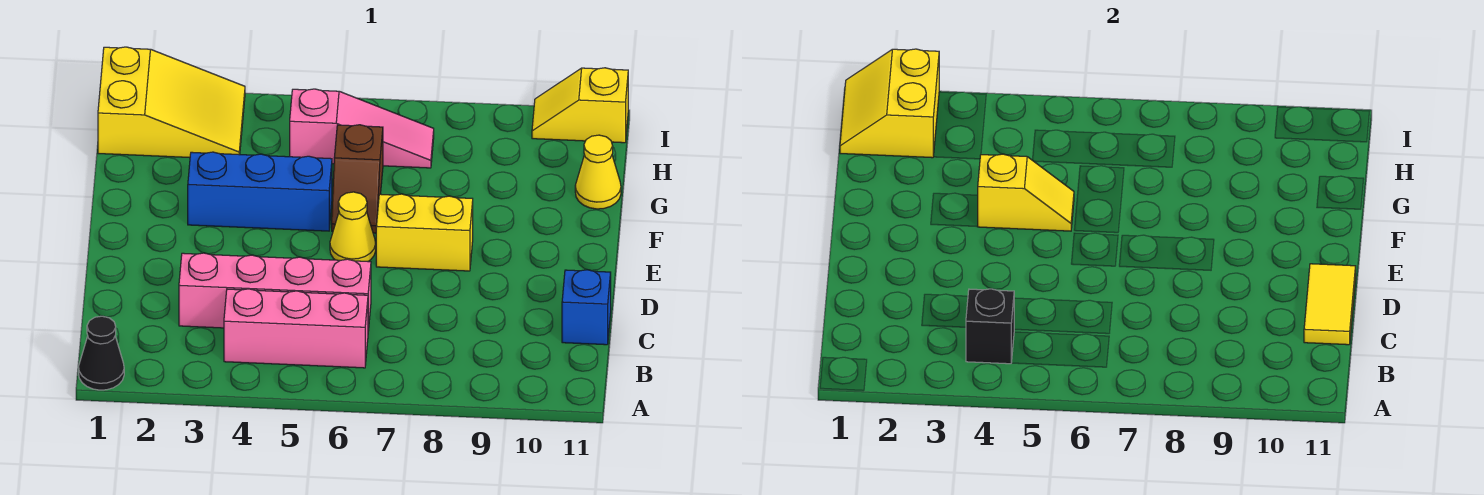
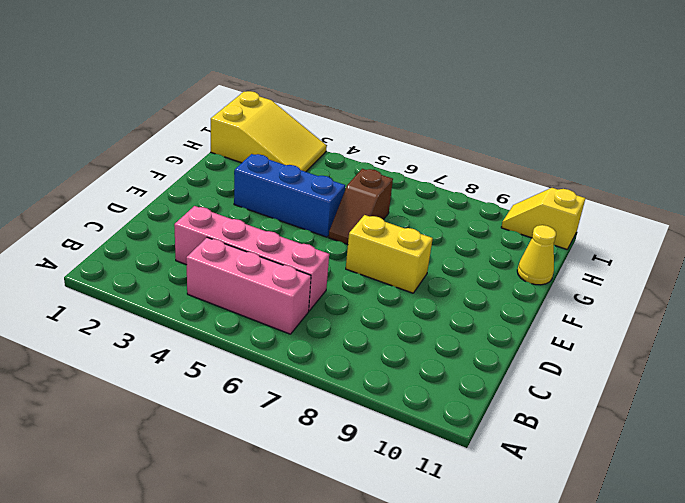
none -> black 1x1 cone [79,316,124,390]
none -> blue 1x1 brick [562,270,611,345]
none -> yellow 1x1 cone [330,192,376,261]

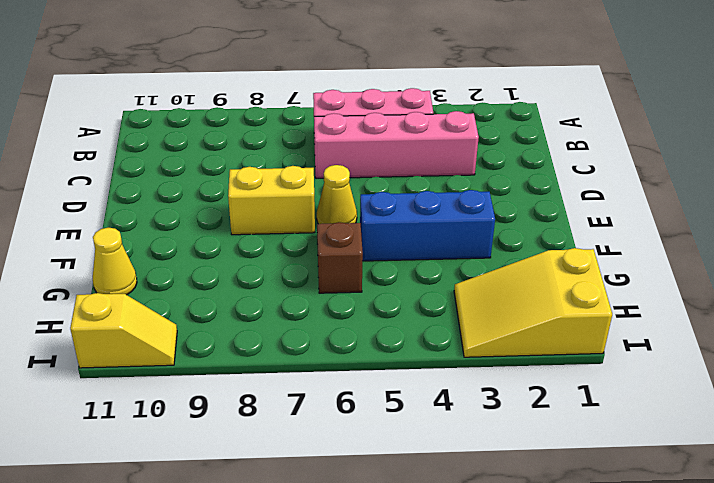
none -> black 1x1 cone [79,316,124,390]
none -> blue 1x1 brick [562,270,611,345]
none -> pink 1x3 slope [290,89,434,168]

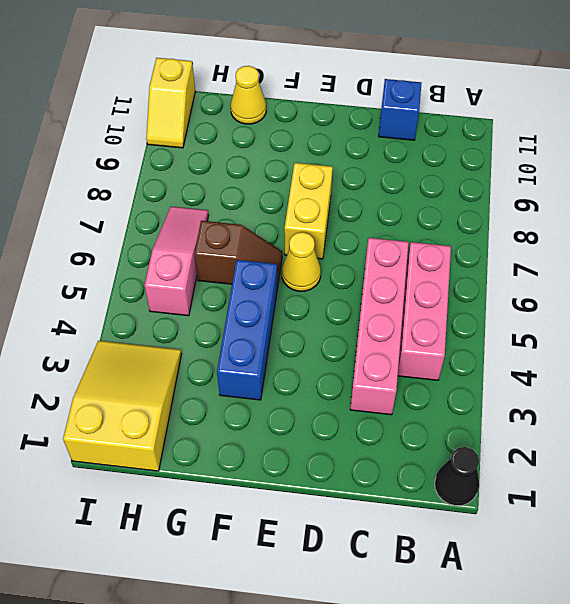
none -> black 1x1 brick [966,289,1015,364]
none -> yellow 1x2 tile [1304,264,1356,345]
none -> yellow 1x2 slope [977,154,1074,231]

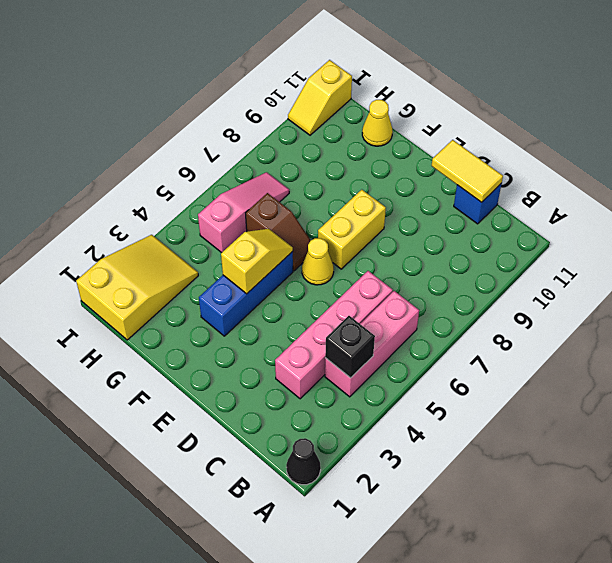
none -> yellow 2x2 slope [840,49,939,158]

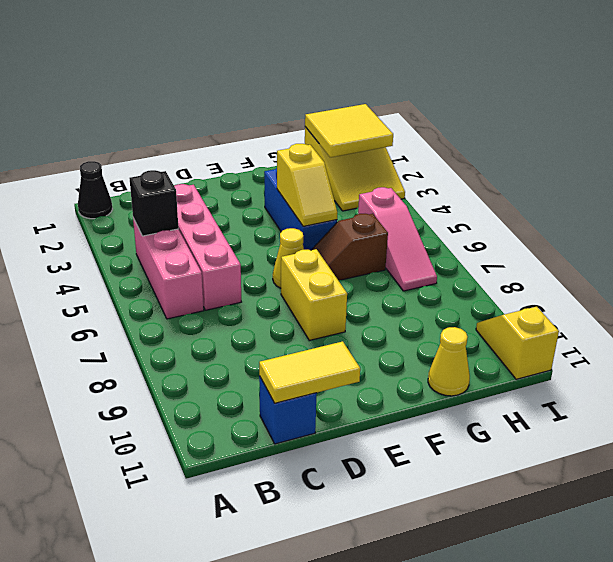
yellow 2x2 tile [305,104,393,157] -> yellow 2x2 slope [840,49,939,158]

